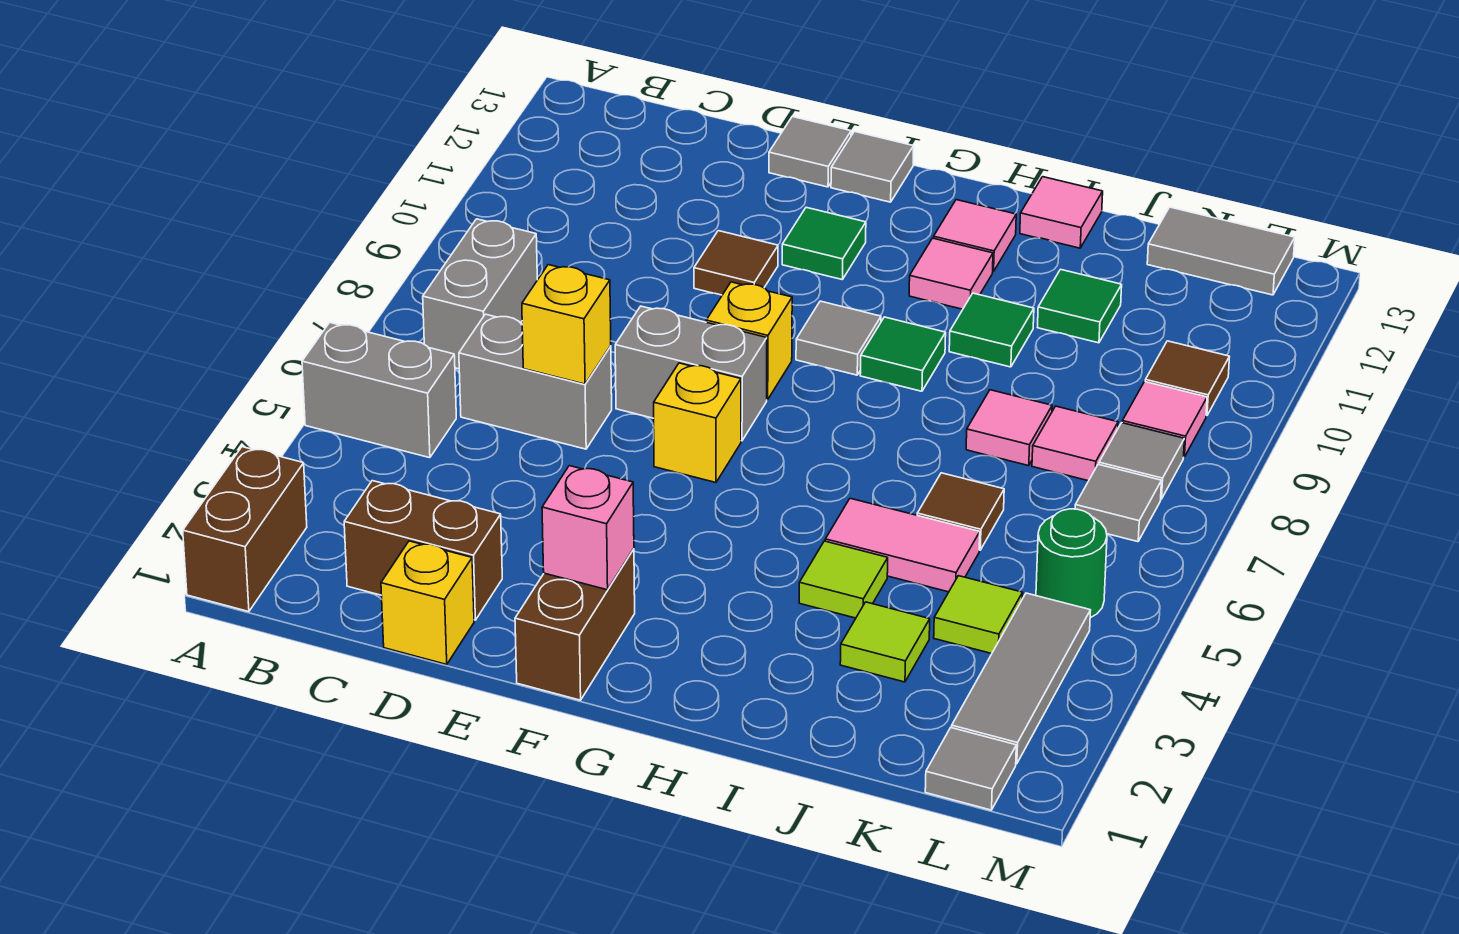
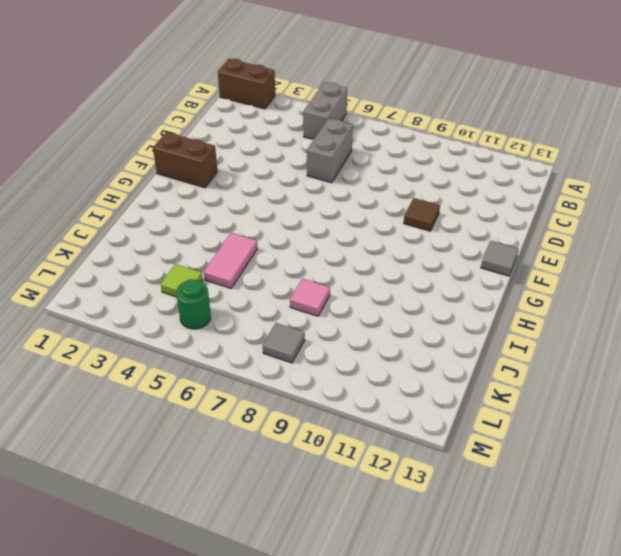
none -> grey 1x2 brick [423,219,537,369]
none -> brown 1x2 brick [344,481,502,620]
none -> yellow 1x1 brick [381,541,474,664]
none -> grey 1x2 brick [615,306,767,441]

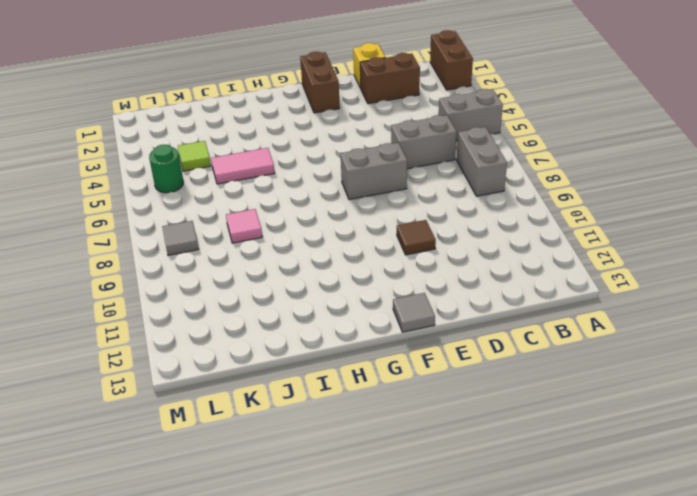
none -> grey 1x1 tile [769,117,851,187]
none -> yellow 1x1 brick [654,363,741,483]
none -> yellow 1x1 brick [706,282,792,400]
none -> green 1x1 tile [782,207,866,280]

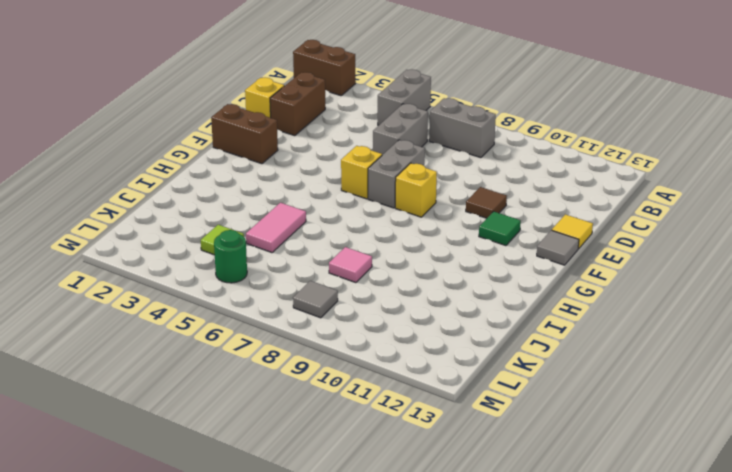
yellow 1x1 tile [552,214,593,249] -> grey 1x1 tile [769,117,851,187]
none -> grey 1x1 tile [796,301,881,375]
none -> green 1x1 tile [860,317,946,391]
none -> pink 1x1 tile [909,238,993,309]
none -> pink 1x1 tile [933,200,1016,272]

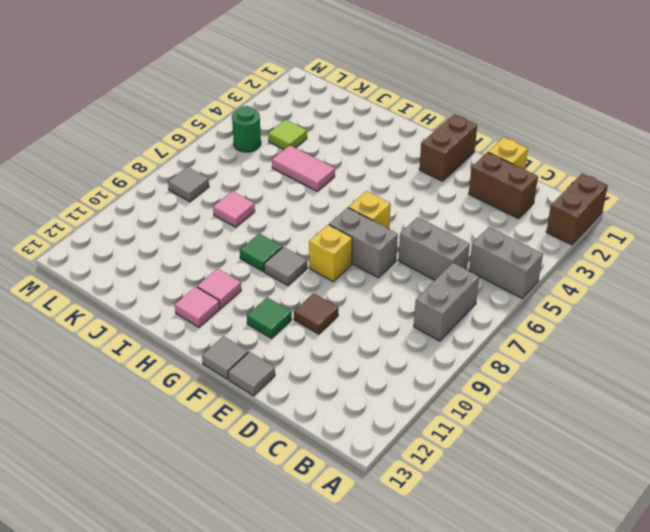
none -> lime 1x1 tile [799,541,888,618]
none -> green 1x1 tile [949,293,1034,367]
none -> pink 1x1 tile [1020,177,1103,248]
none -> lime 1x1 tile [840,602,930,682]

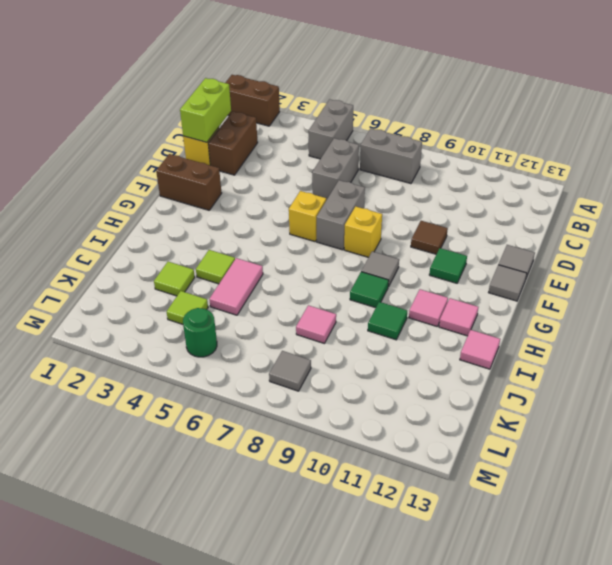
lime 1x2 brick [180,78,231,142] -> none
none -> brown 1x1 tile [917,473,1004,550]
none -> green 1x1 tile [1038,269,1122,343]
none -> pink 1x1 tile [1032,406,1118,481]
none -> grey 1x2 tile [1147,207,1295,295]

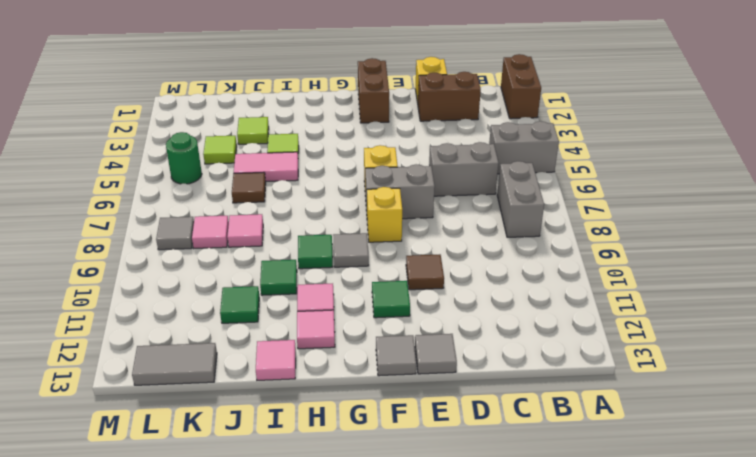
none -> grey 1x1 tile [925,728,1016,810]
none -> grey 1x3 tile [952,593,1091,764]
none -> grey 1x1 tile [1075,464,1161,542]
none -> pink 1x1 tile [1122,382,1207,457]

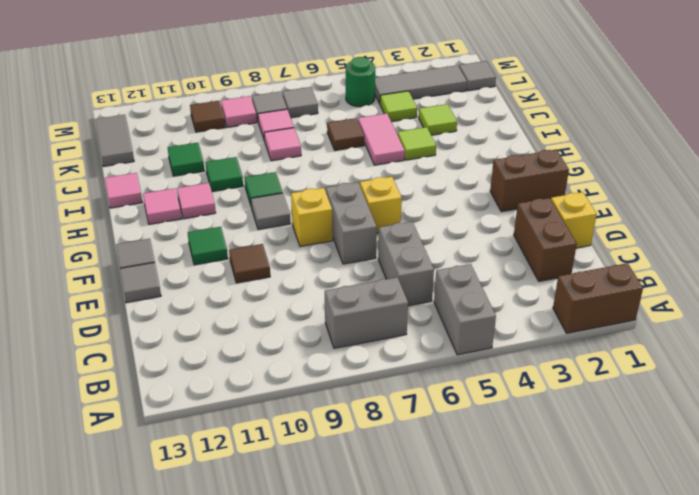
none -> yellow 1x1 brick [522,265,611,384]
none -> pink 1x1 brick [542,466,634,590]

